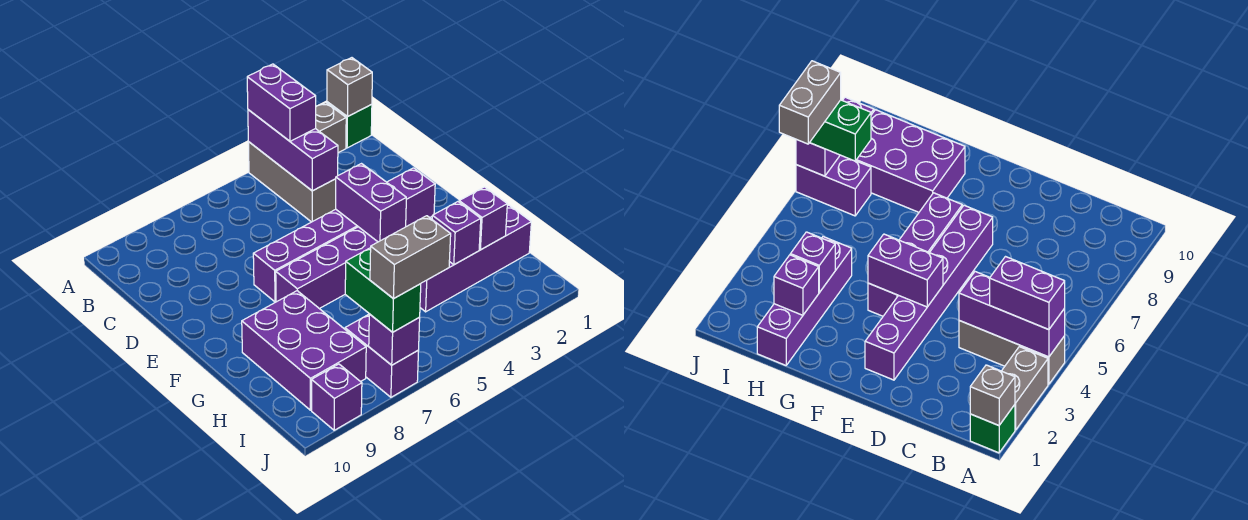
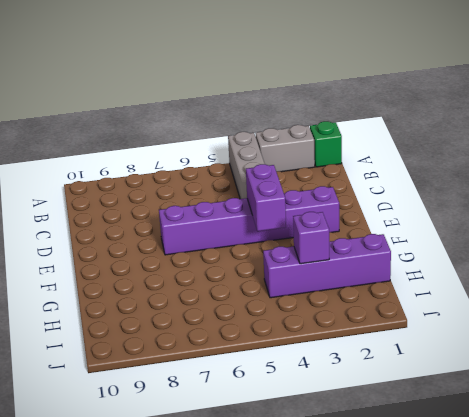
none -> purple 1x4 brick [276,227,377,309]
none -> purple 2x3 brick [242,291,366,410]
none -> purple 1x2 brick [345,314,419,397]

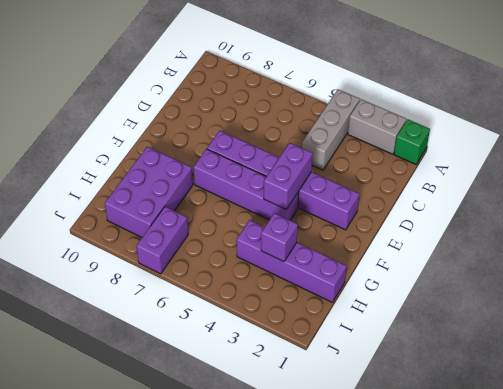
none -> purple 1x1 brick [312,364,362,430]
none -> grey 1x1 brick [327,58,372,117]
none -> purple 1x3 brick [248,110,338,191]

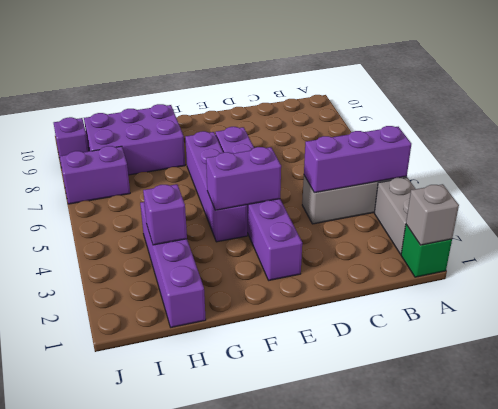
none -> purple 1x1 brick [459,187,507,250]
none -> purple 1x1 brick [369,314,420,365]
none -> purple 1x2 brick [247,64,316,141]

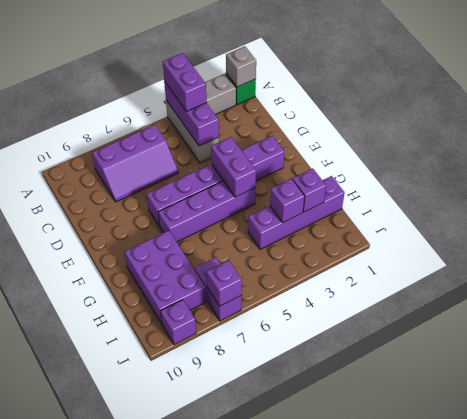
purple 2x3 slope [92,125,178,202] -> none
none -> green 1x2 brick [345,248,421,332]
none -> grey 1x2 brick [370,216,451,299]

